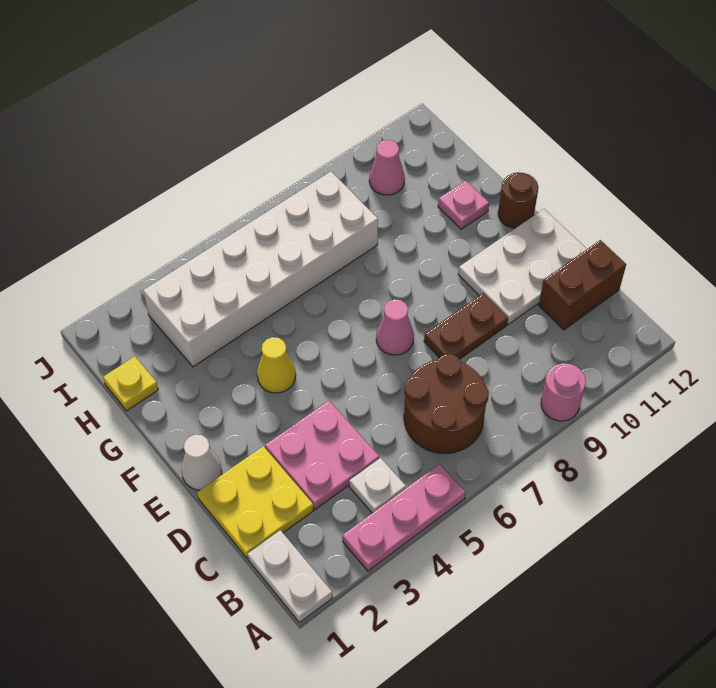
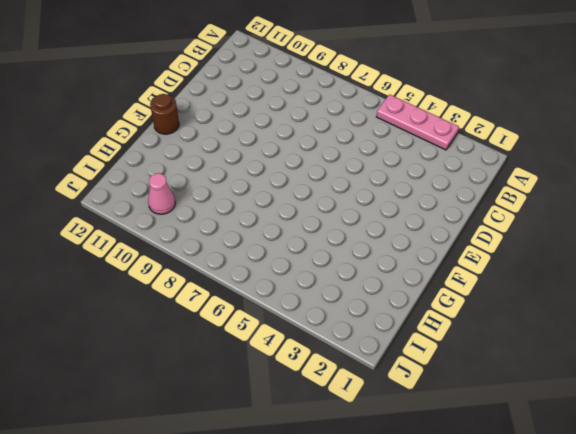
none -> white 1x2 plate [248,530,332,623]
none -> pink 1x1 round brick [541,363,586,421]
none -> white 1x1 plate [349,458,406,513]

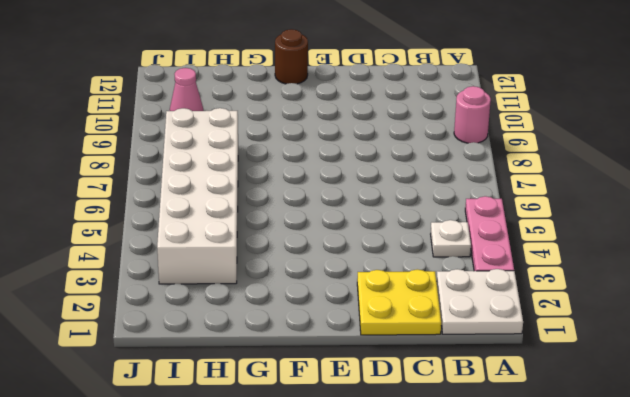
white 2x2 plate [436,269,523,334] -> white 1x2 plate [248,530,332,623]
none -> brown 2x2 round brick [404,354,489,454]
none -> pink 2x2 plate [265,401,379,510]
none -> brown 1x2 brick [539,240,626,330]

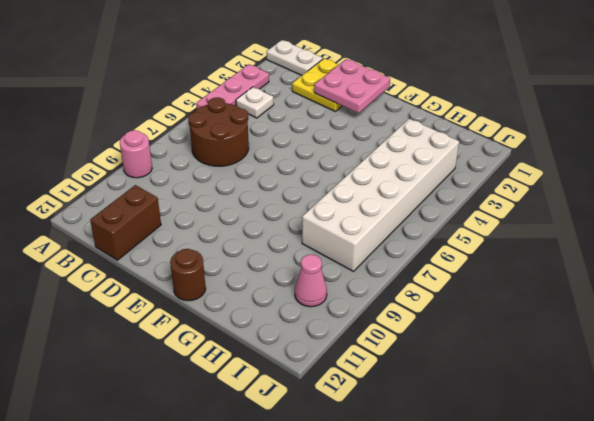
pink 2x2 plate [314,59,390,113] -> pink 2x2 plate moved to [265,401,379,510]
none -> brown 1x2 plate [424,293,508,359]
none -> white 2x3 plate [458,209,587,324]
none -> white 1x1 cone [181,435,222,490]

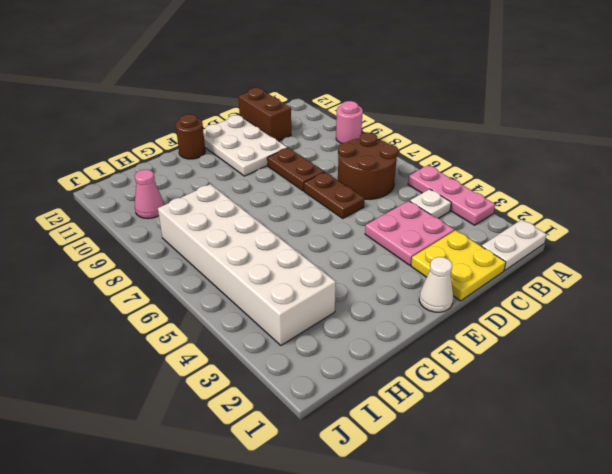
brown 1x2 plate [304,172,364,218] -> none
none -> pink 1x1 cone [376,299,414,355]
none -> yellow 1x1 cone [257,337,296,393]
none -> pink 1x1 plate [438,181,489,229]

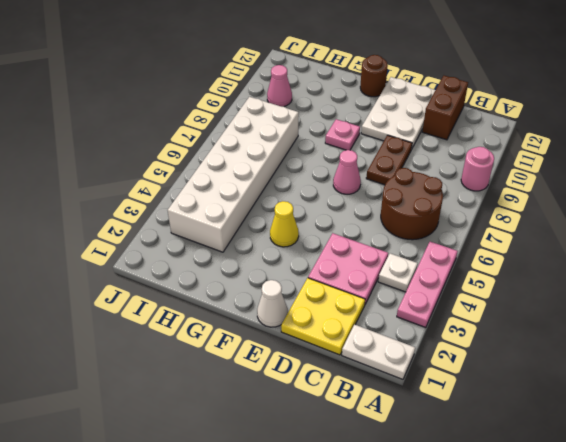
pink 1x1 plate [325,119,360,150] -> pink 1x1 plate moved to [438,181,489,229]
none -> yellow 1x1 plate [103,356,158,411]

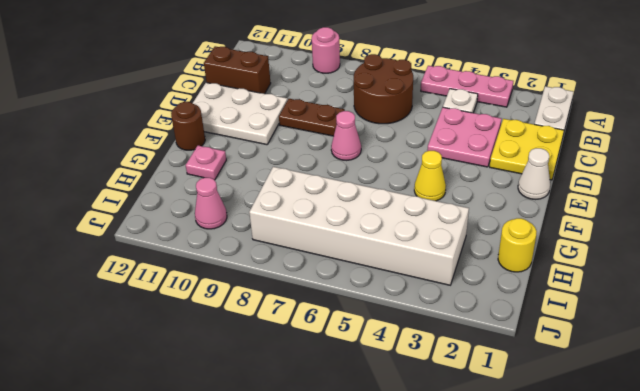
yellow 1x1 round brick [498,218,537,272] -> yellow 1x1 plate [103,356,158,411]

